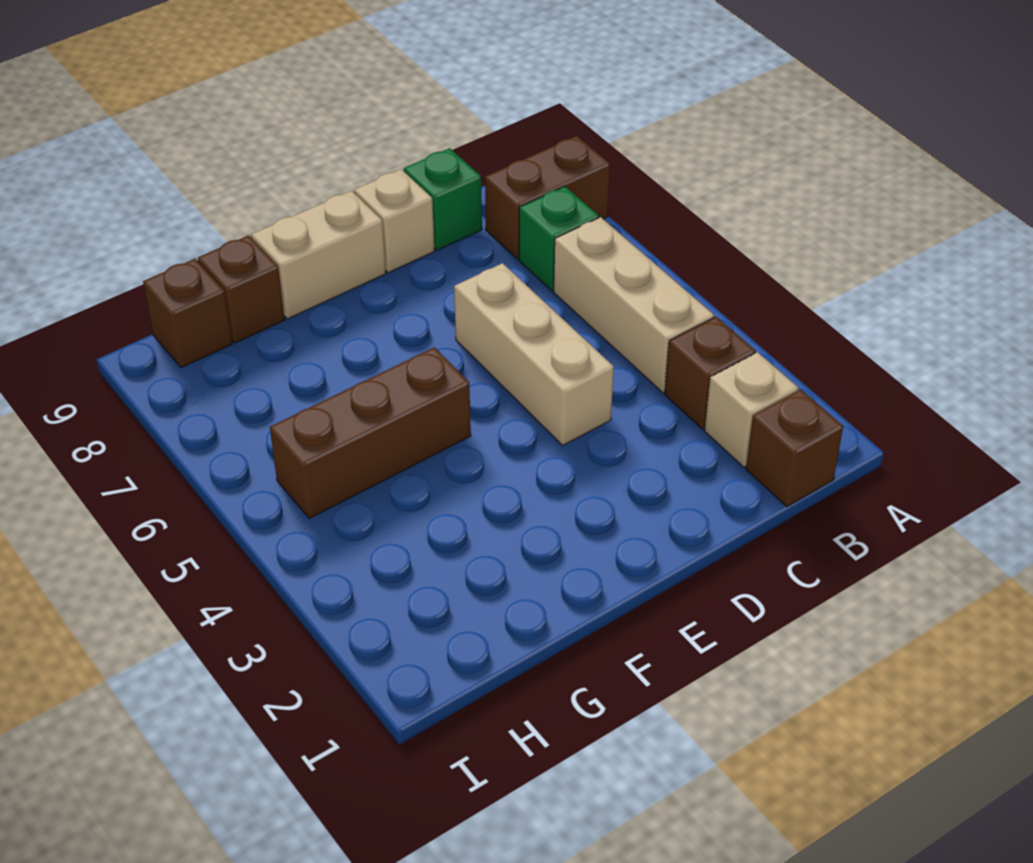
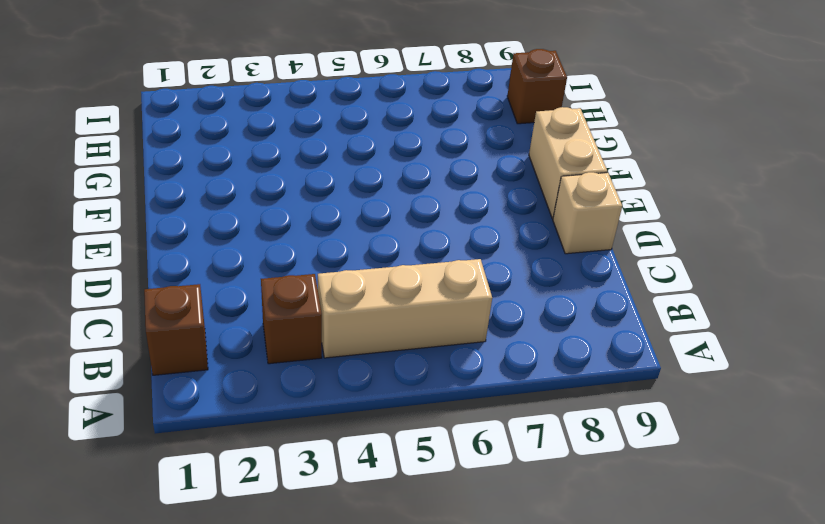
none -> brown 1x2 brick [485,136,610,259]
none -> tan 1x1 brick [705,352,798,467]
none -> green 1x1 brick [519,186,599,291]

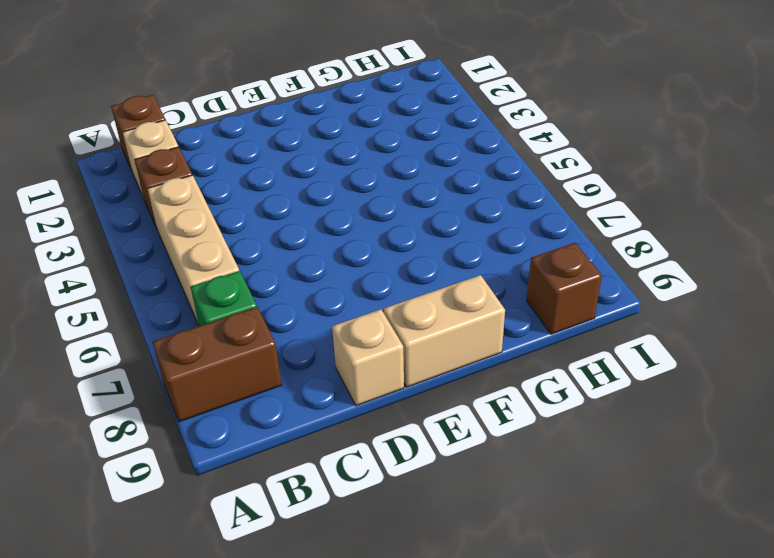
none -> green 1x1 brick [404,148,482,250]
none -> tan 1x3 brick [454,263,614,445]
none -> brown 1x3 brick [270,347,471,518]

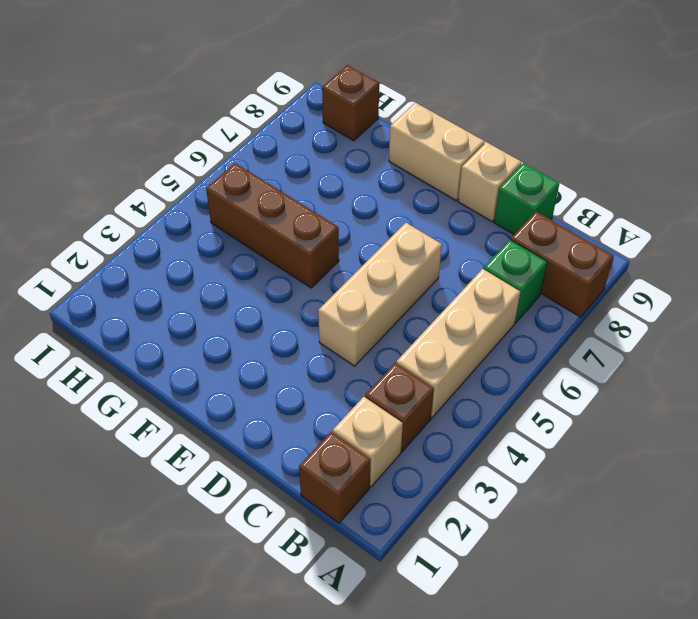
none -> brown 1x1 brick [198,235,285,343]

